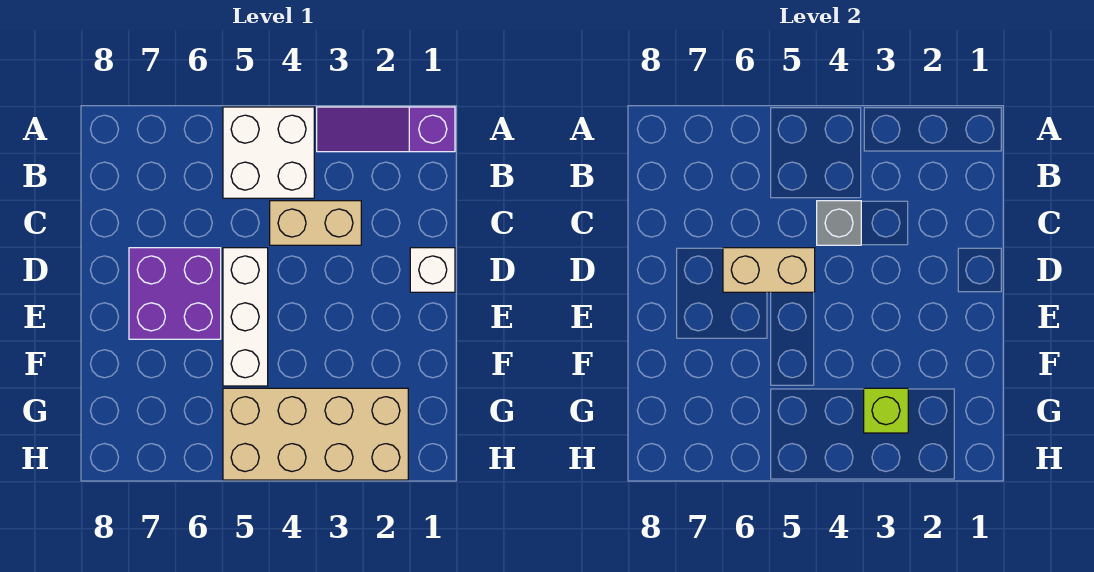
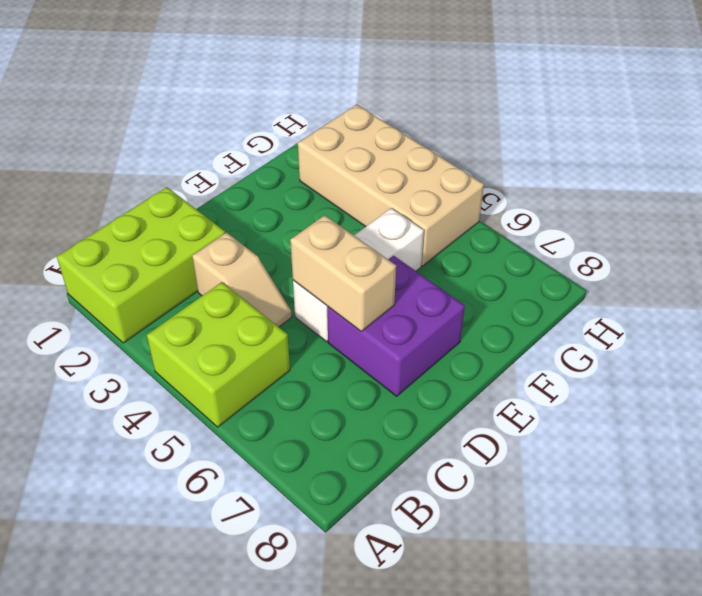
lime 2x3 brick [57,187,225,343] -> purple 1x3 slope [317,107,455,152]
lime 2x2 brick [147,282,290,427] -> white 2x2 brick [223,107,314,198]
tan 1x2 slope [192,232,292,327] -> tan 1x2 brick [270,201,361,245]
none -> white 1x1 brick [410,248,455,292]
none -> grey 1x1 brick [817,201,861,245]

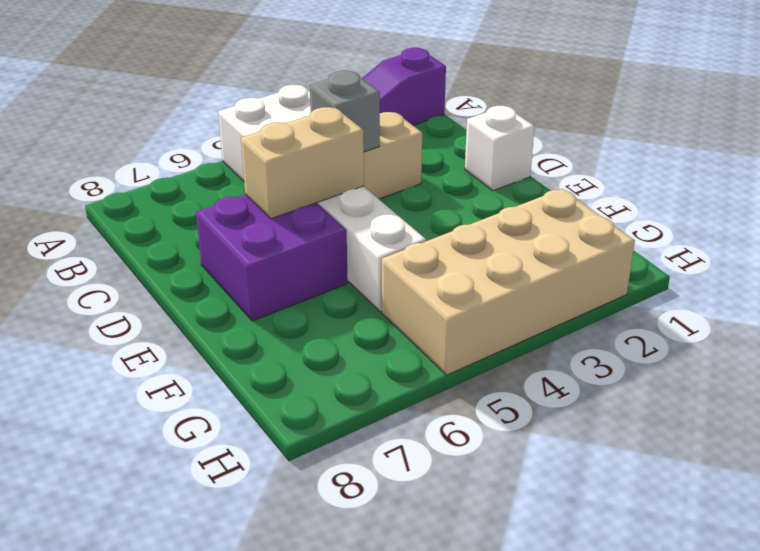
none -> lime 1x1 brick [864,388,908,433]

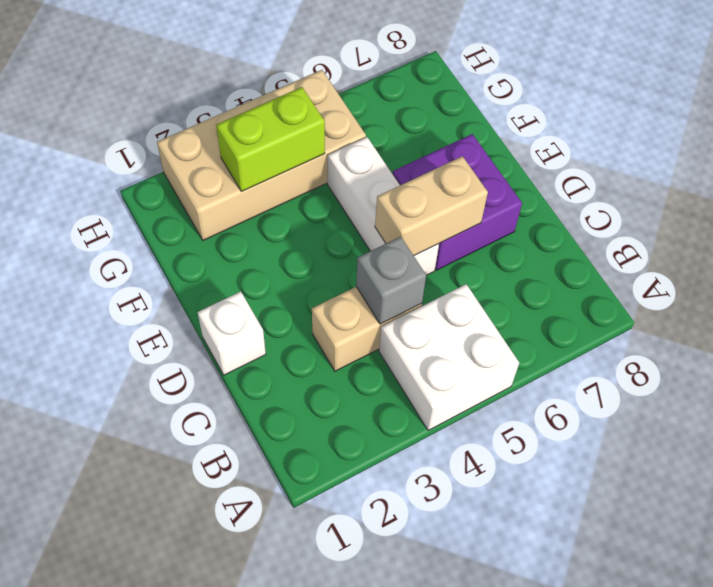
lime 1x2 brick [216,87,325,191] -> lime 1x1 brick [864,388,908,433]
none -> purple 1x3 slope [317,107,455,152]

